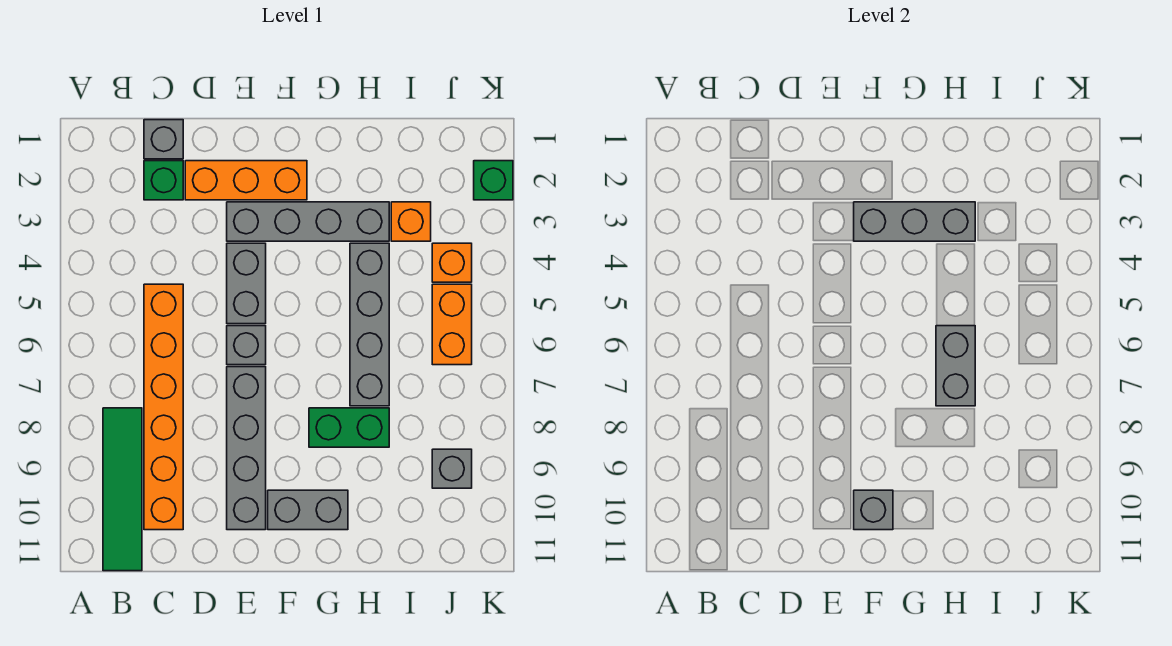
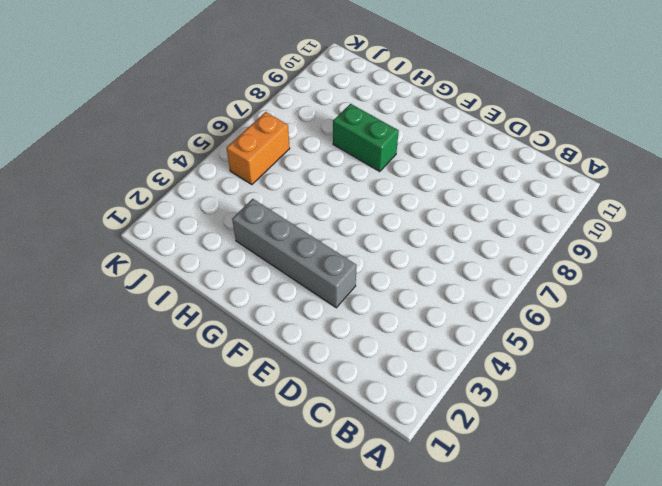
none -> green 1x4 tile [103,408,142,571]
none -> grey 1x1 brick [144,120,183,159]
none -> green 1x1 brick [144,161,183,200]

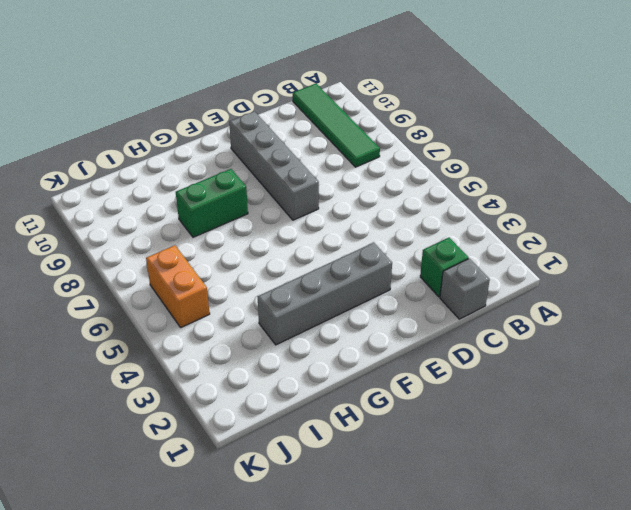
none -> orange 1x6 brick [144,284,183,530]
none -> orange 1x3 brick [185,161,307,200]
none -> grey 1x2 brick [227,243,266,324]

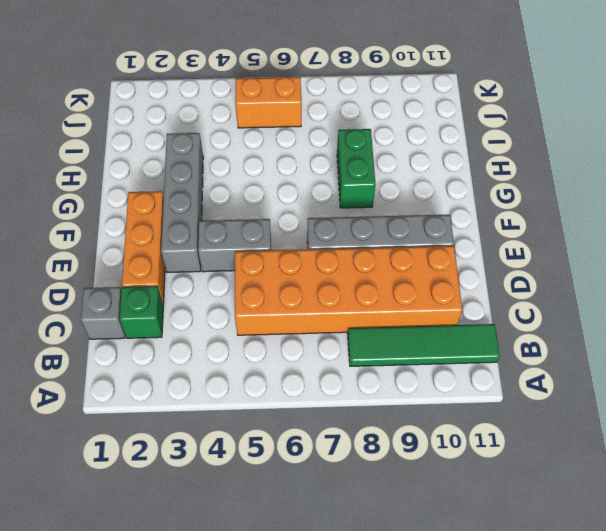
orange 2x6 brick [235,246,462,335] -> orange 1x6 brick [144,284,183,530]
none -> grey 1x1 brick [227,326,266,365]
none -> grey 1x2 brick [268,490,348,530]
none -> grey 1x4 brick [350,243,389,406]

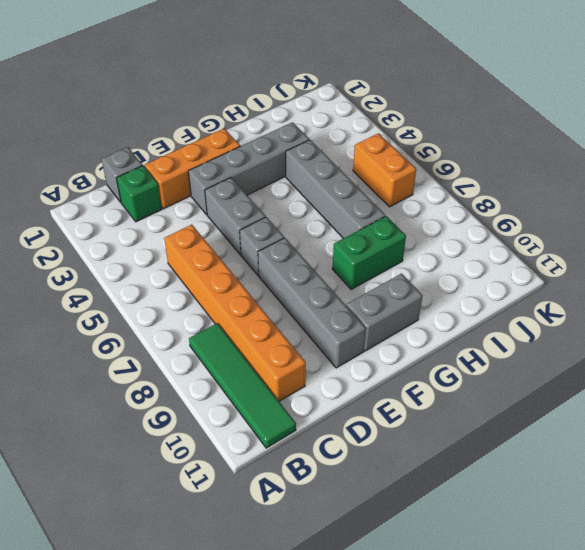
none -> orange 1x1 brick [391,202,431,241]
none -> orange 1x1 brick [432,243,472,282]
none -> grey 1x1 brick [432,449,472,488]

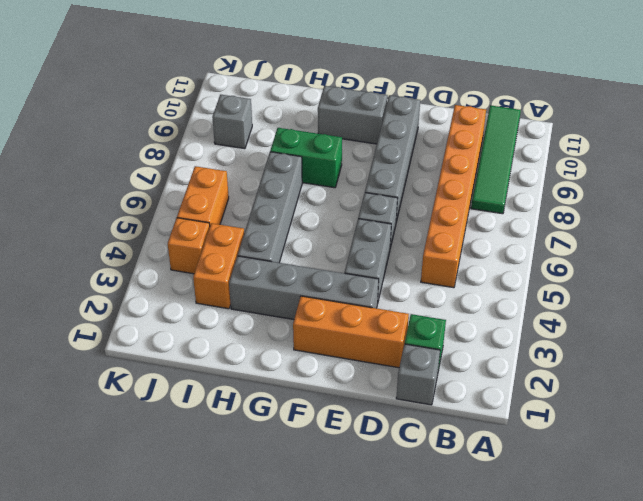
orange 1x2 brick [193,223,244,309] -> orange 1x1 brick [391,202,431,241]
none -> green 1x1 brick [474,161,513,200]
none -> grey 1x3 brick [854,202,975,241]
none -> grey 1x1 brick [854,490,893,530]

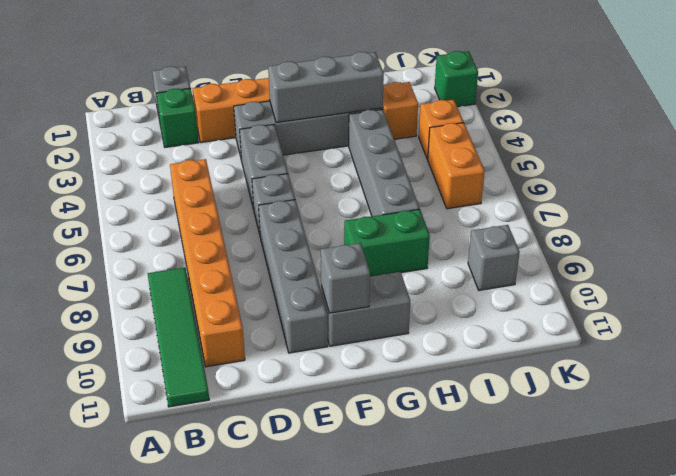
none -> grey 1x2 brick [936,326,975,406]

